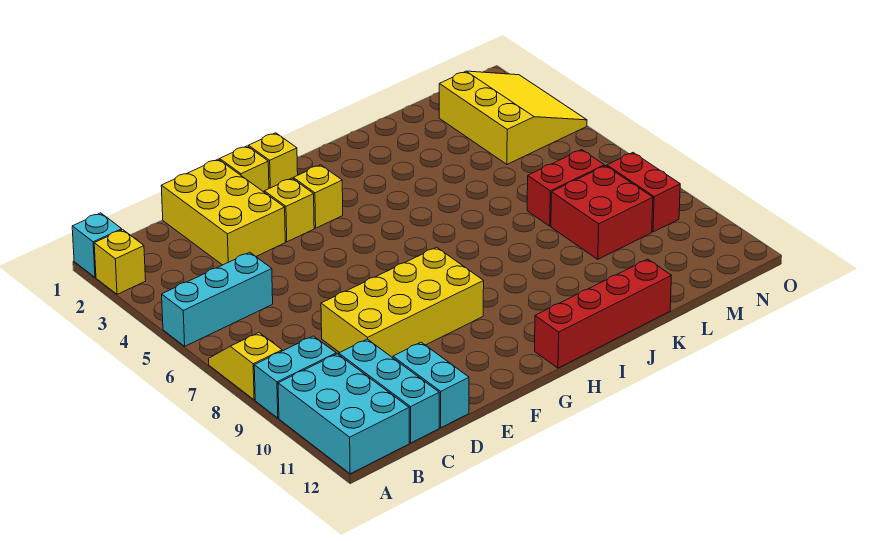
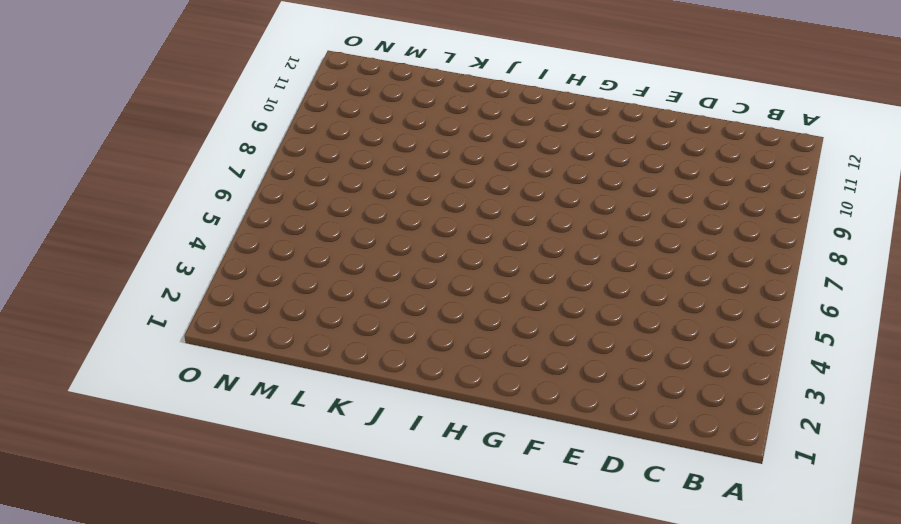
none -> cyan 1x1 brick [72,213,122,277]
none -> yellow 1x1 brick [94,230,146,294]
none -> cyan 1x3 brick [162,252,273,346]

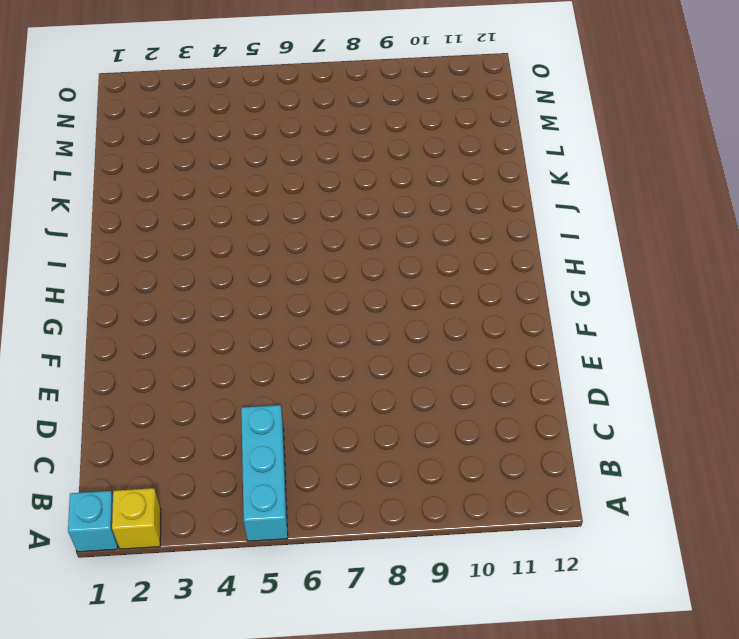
none -> yellow 1x2 slope [209,333,282,400]
none -> cyan 1x2 brick [254,336,336,418]
none -> cyan 2x3 brick [278,354,409,474]

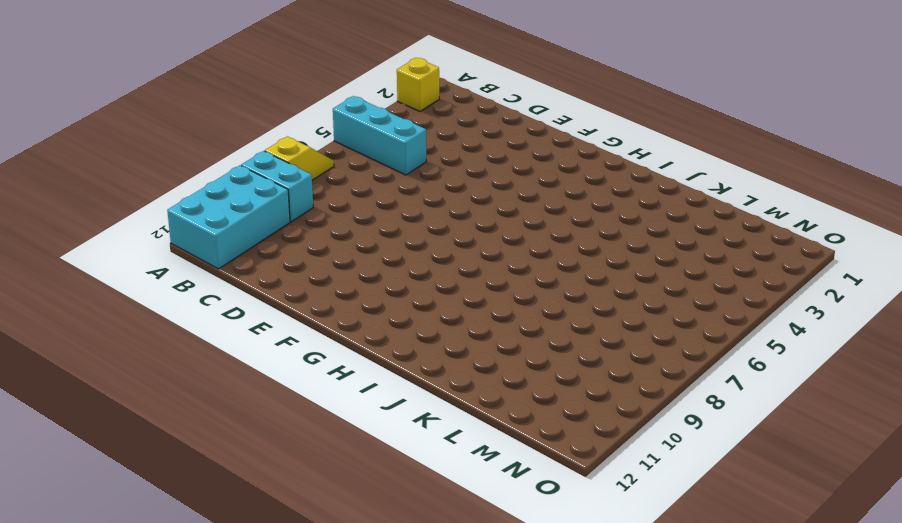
none -> cyan 1x1 brick [72,213,122,277]
none -> cyan 1x3 brick [339,339,439,443]
none -> yellow 2x3 brick [161,159,285,265]

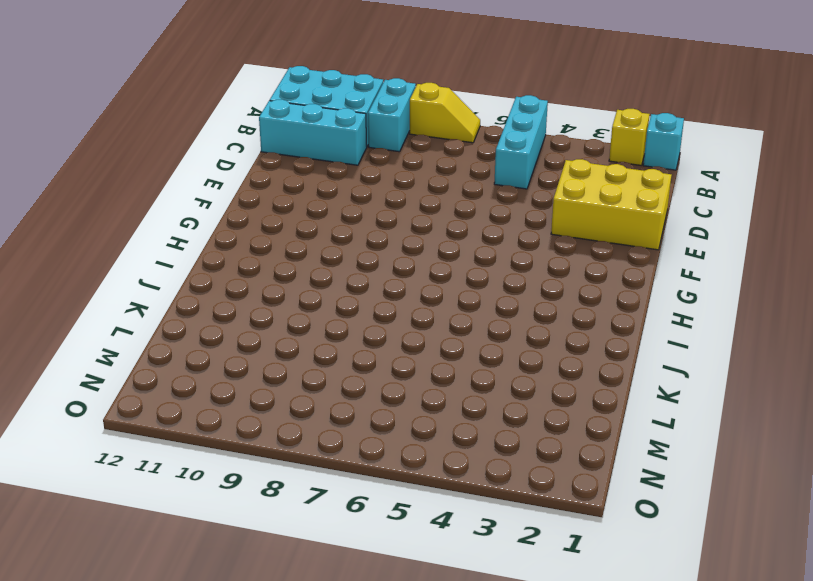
none -> yellow 2x4 brick [321,247,484,358]
none -> cyan 1x2 brick [393,342,469,428]
none -> yellow 1x1 brick [220,146,269,192]

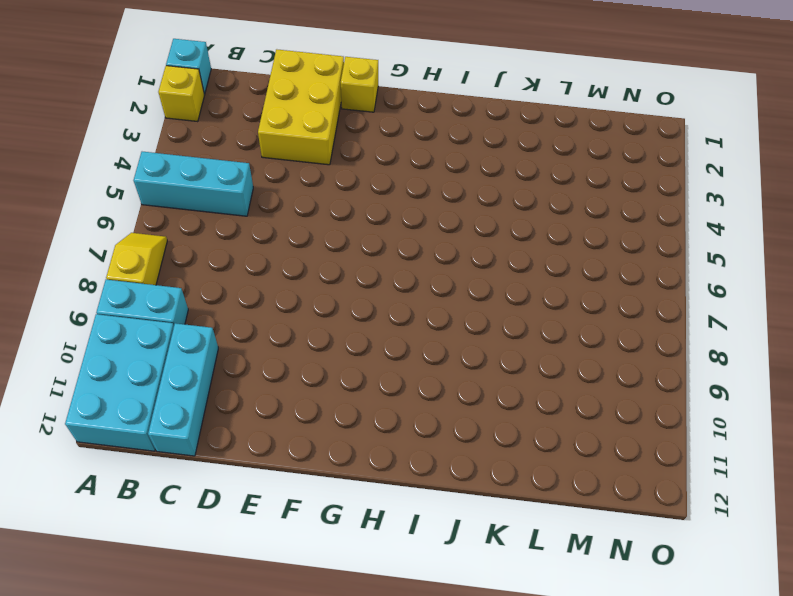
none -> yellow 2x4 brick [321,247,484,358]
none -> cyan 1x2 brick [393,342,469,428]
none -> yellow 1x1 brick [264,178,314,242]

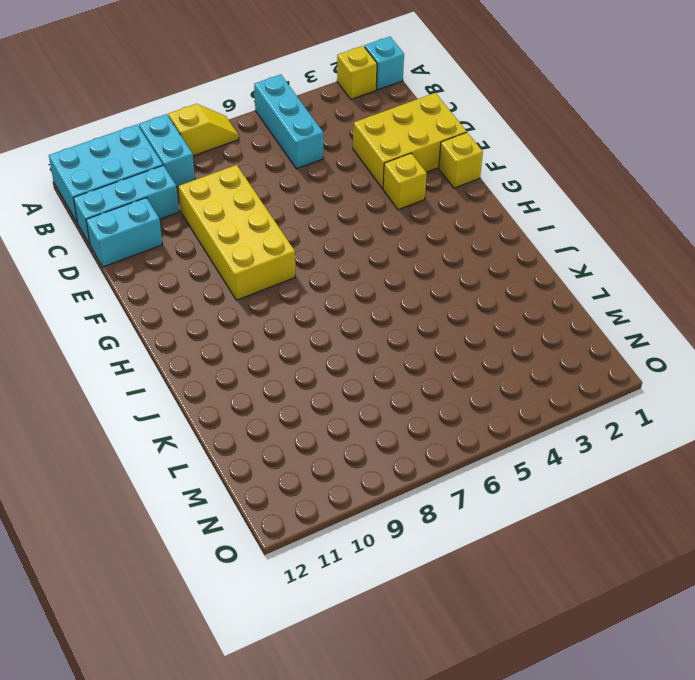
none -> yellow 1x1 brick [249,133,298,188]
none -> yellow 1x1 brick [293,165,343,228]
none -> red 1x4 brick [535,259,671,368]

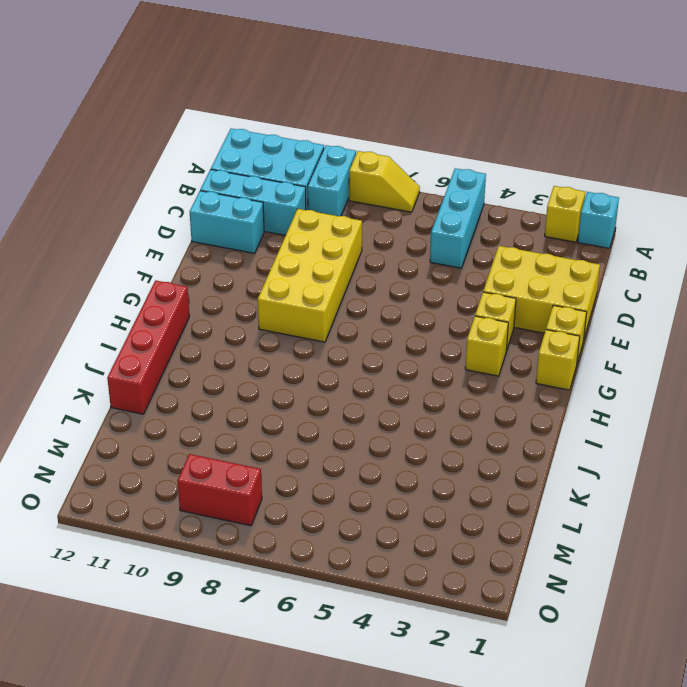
none -> red 1x2 brick [527,150,604,226]
none -> red 2x2 brick [551,166,653,259]
none -> yellow 3x3 slope [439,71,587,164]

